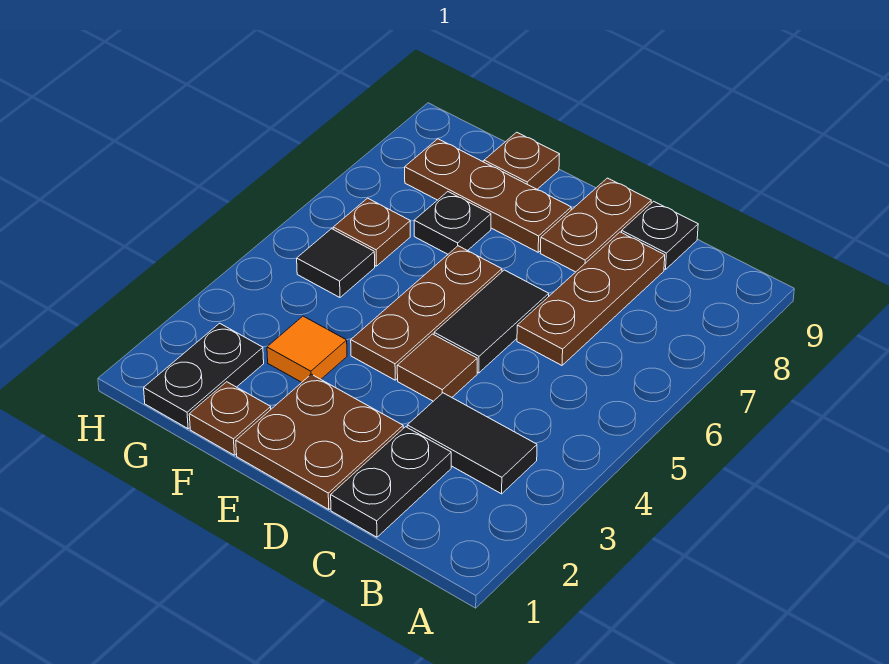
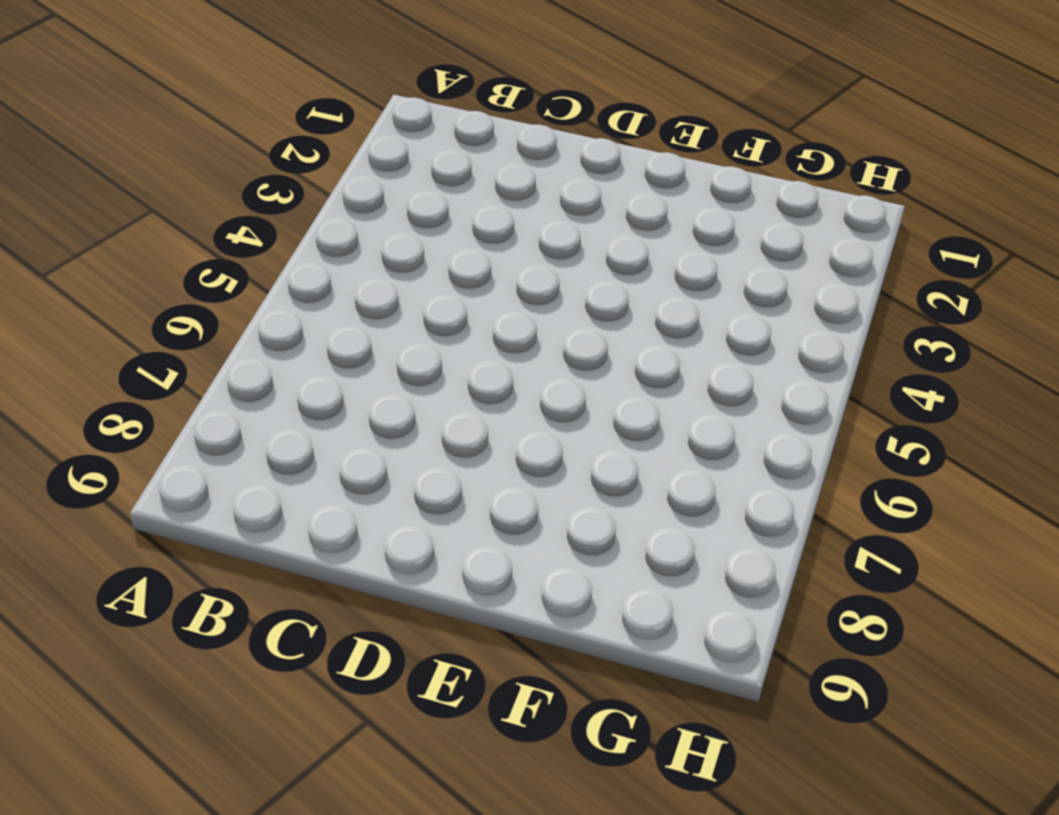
none -> black 1x2 tile [407,393,537,494]
none -> black 1x2 plate [331,427,451,537]
none -> brown 1x3 plate [517,232,665,365]

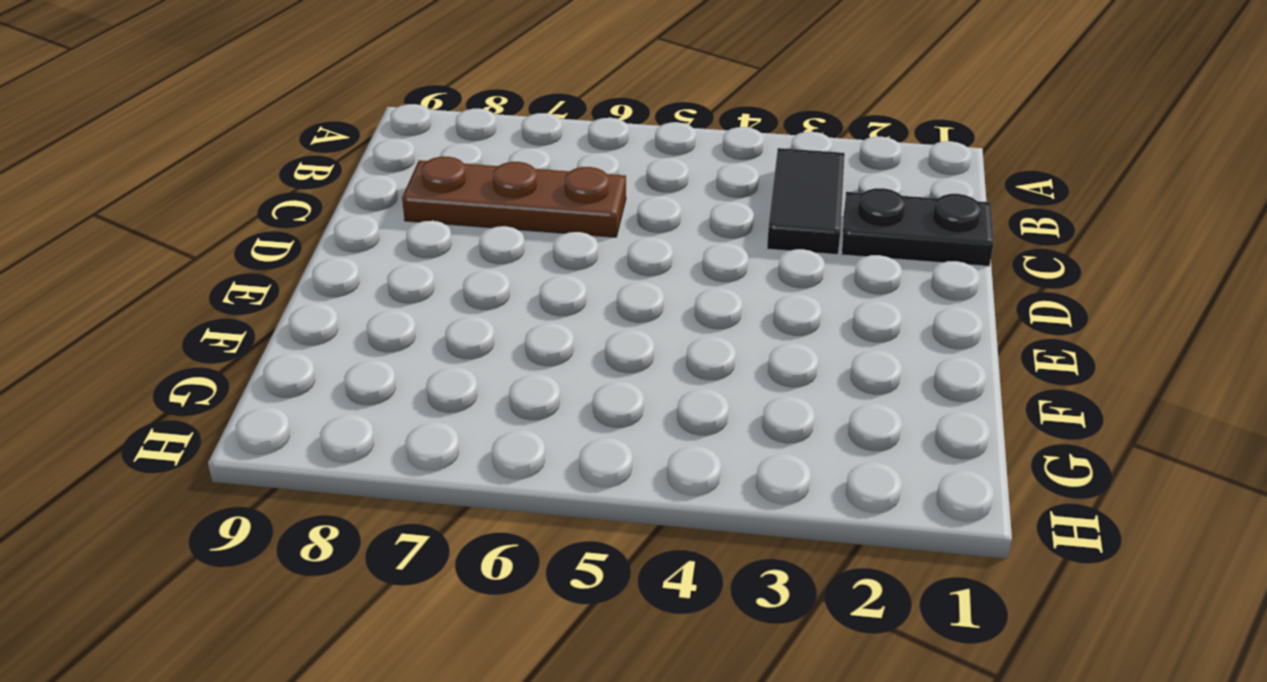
none -> black 1x1 plate [622,201,698,270]
none -> brown 2x2 plate [236,374,403,510]
none -> brown 1x1 tile [397,334,477,401]

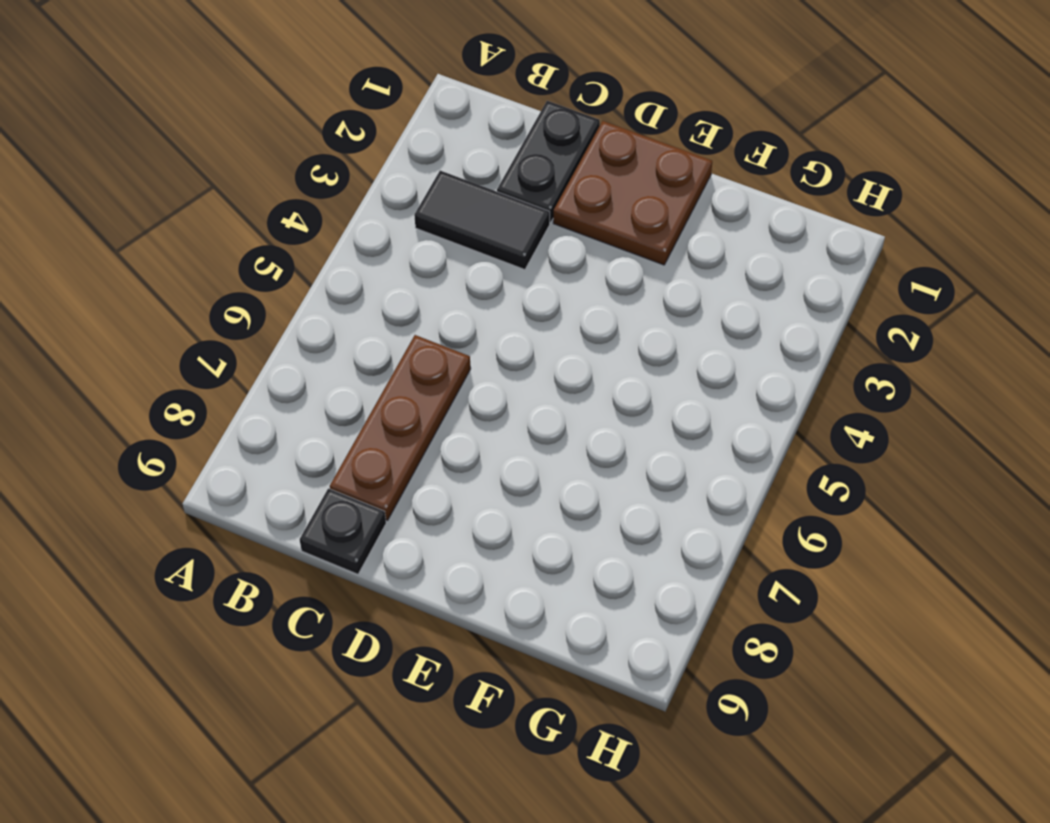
none -> brown 1x1 tile [397,334,477,401]
none -> black 1x2 tile [434,270,549,373]
none -> brown 1x2 plate [540,178,651,272]

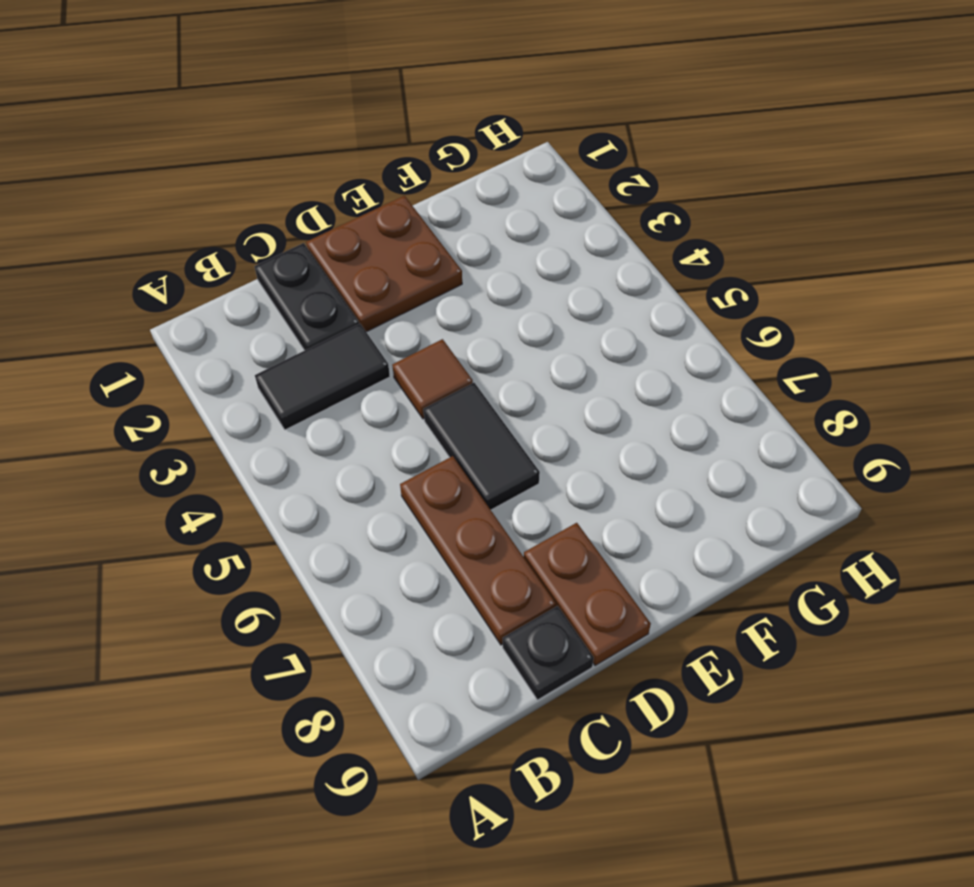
none -> brown 1x3 plate [351,246,502,380]
none -> brown 1x3 plate [405,139,571,252]
none -> brown 1x1 plate [189,382,271,455]

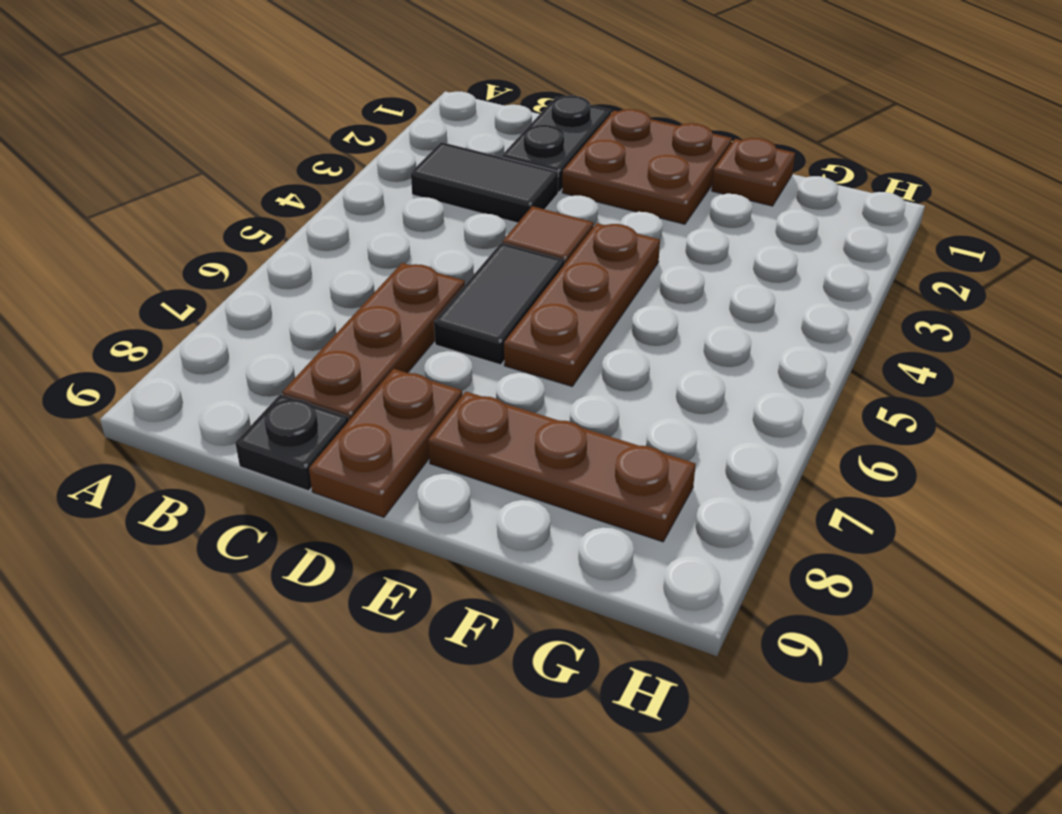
none -> orange 1x1 tile [267,316,347,382]
none -> black 1x1 plate [414,192,491,254]
none -> brown 1x1 plate [484,132,560,189]

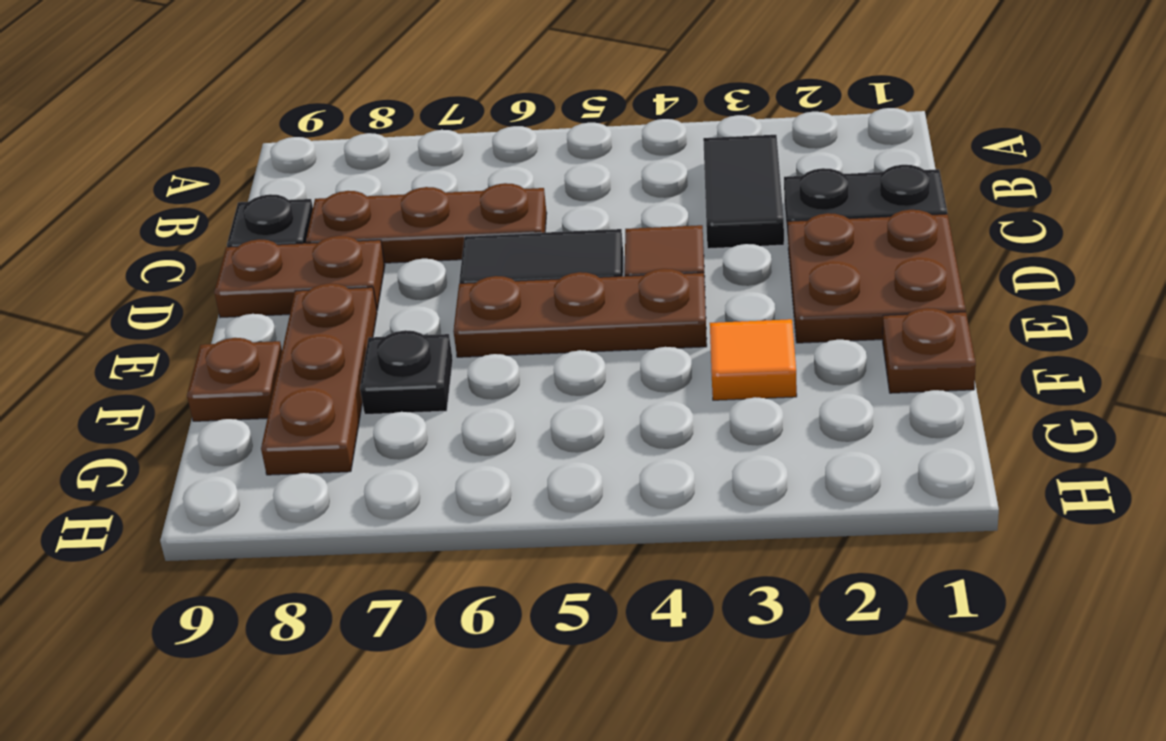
none -> black 1x2 plate [144,323,264,429]
none -> black 1x1 tile [297,229,375,297]
none -> brown 1x1 plate [333,198,410,266]

